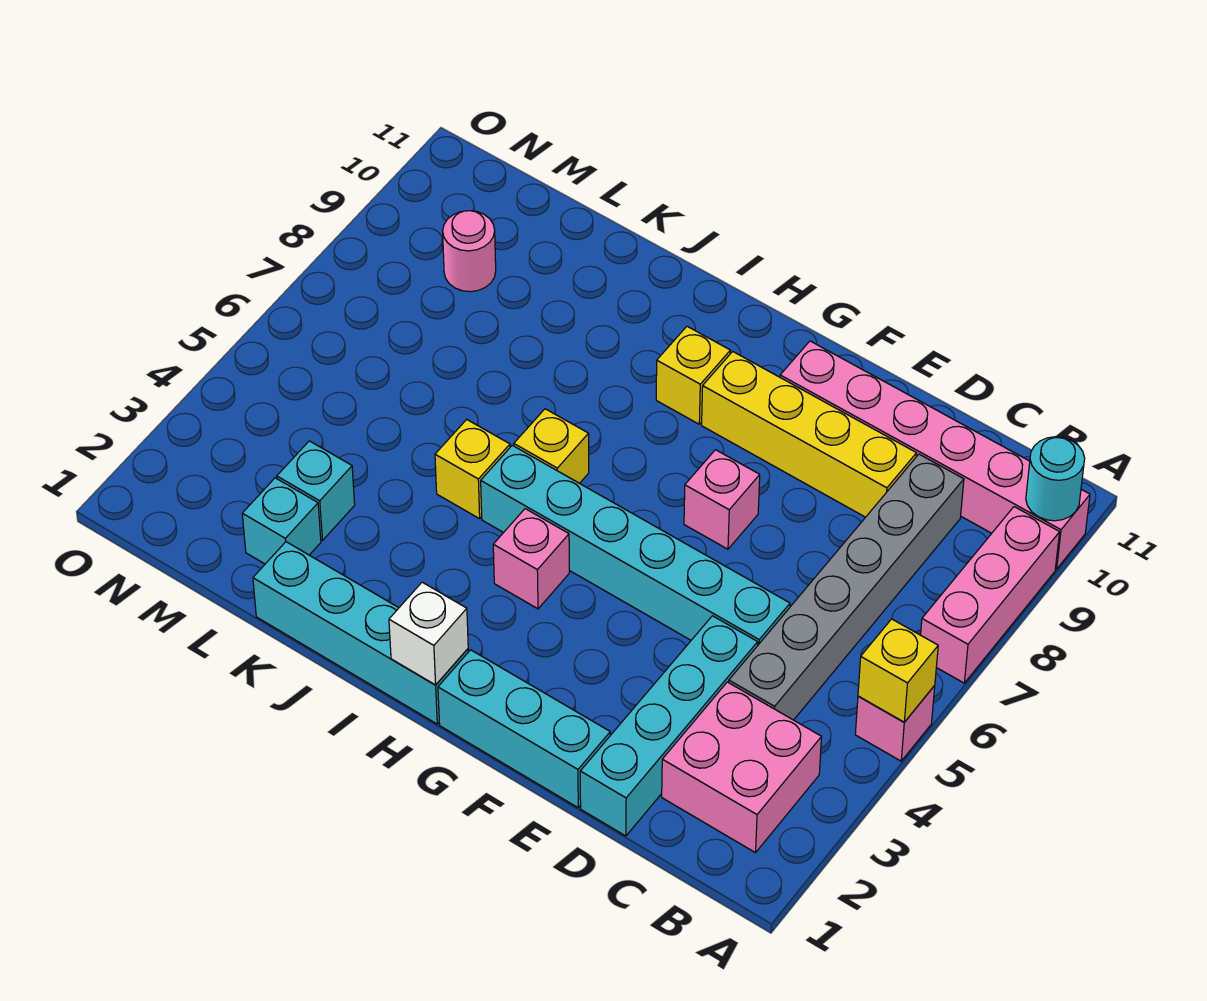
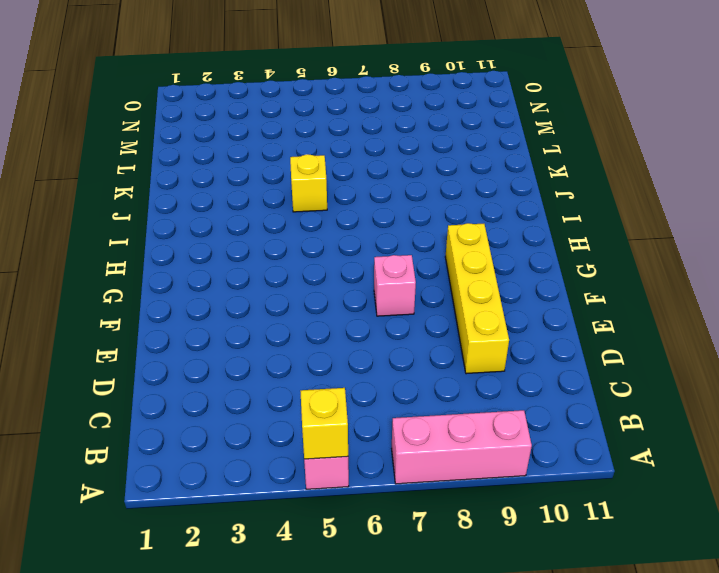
none -> pink 1x6 brick [780,341,1090,569]
none -> pink 2x2 brick [662,682,822,853]
none -> grey 1x6 brick [729,454,964,720]

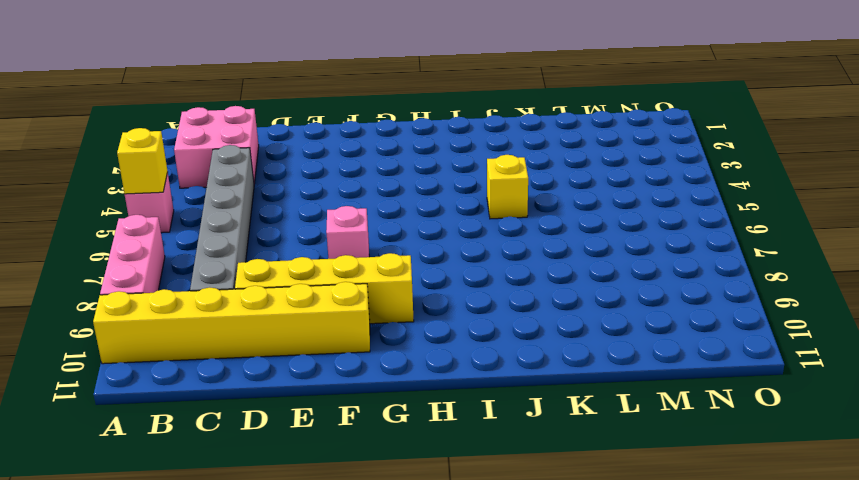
yellow 1x6 brick [93,282,370,364] -> pink 1x6 brick [780,341,1090,569]
none -> cyan 1x4 brick [580,616,758,836]
none -> cyan 1x6 brick [481,445,790,645]
none -> cyan 1x3 brick [438,650,610,808]

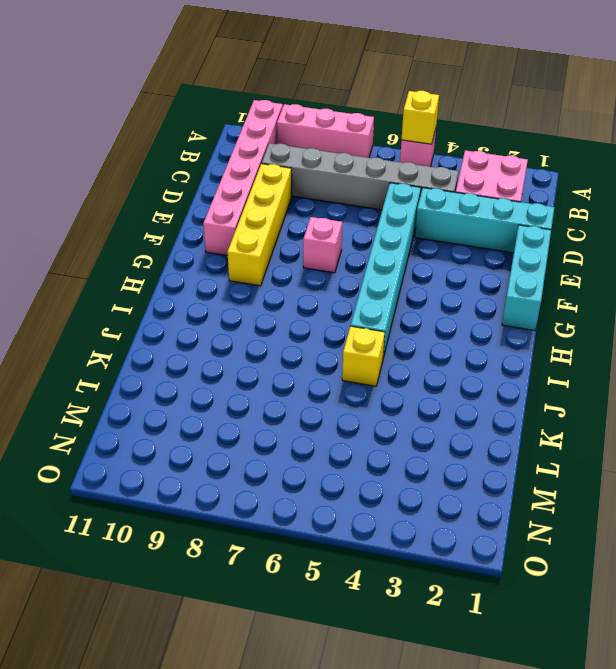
none -> cyan 1x4 brick [253,542,468,724]
none -> pink 1x1 brick [493,509,569,609]
none -> yellow 1x1 brick [656,326,730,424]

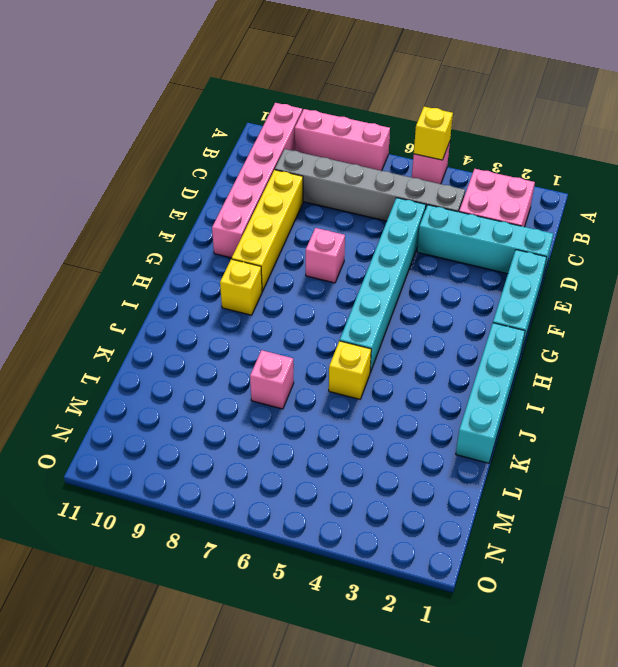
pink 1x1 brick [250,350,294,409] -> pink 1x1 brick moved to [493,509,569,609]
none -> yellow 1x1 brick [514,409,589,483]
none -> cyan 1x1 brick [242,478,321,564]
none -> cyan 1x1 brick [277,441,355,540]

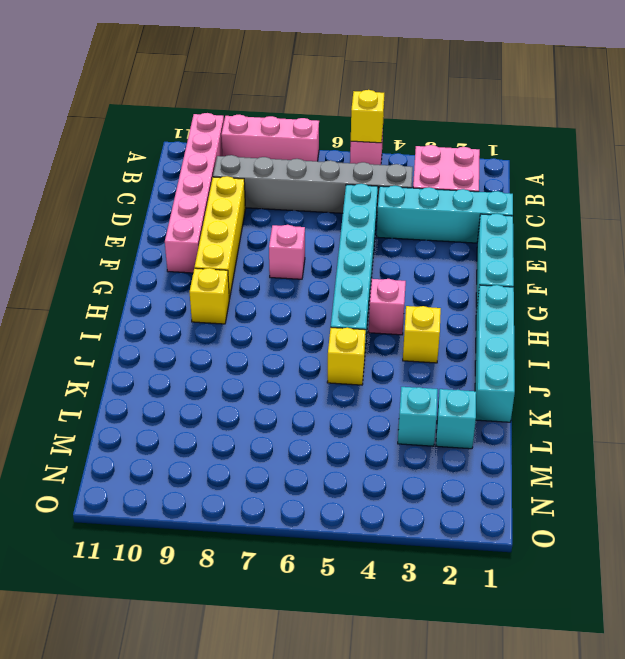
yellow 1x1 brick [403,306,441,363] -> yellow 1x1 brick moved to [514,409,589,483]
none -> pink 1x1 round brick [443,211,496,292]
none -> cyan 1x1 round brick [1026,437,1085,521]
none -> white 1x1 brick [389,582,468,685]

